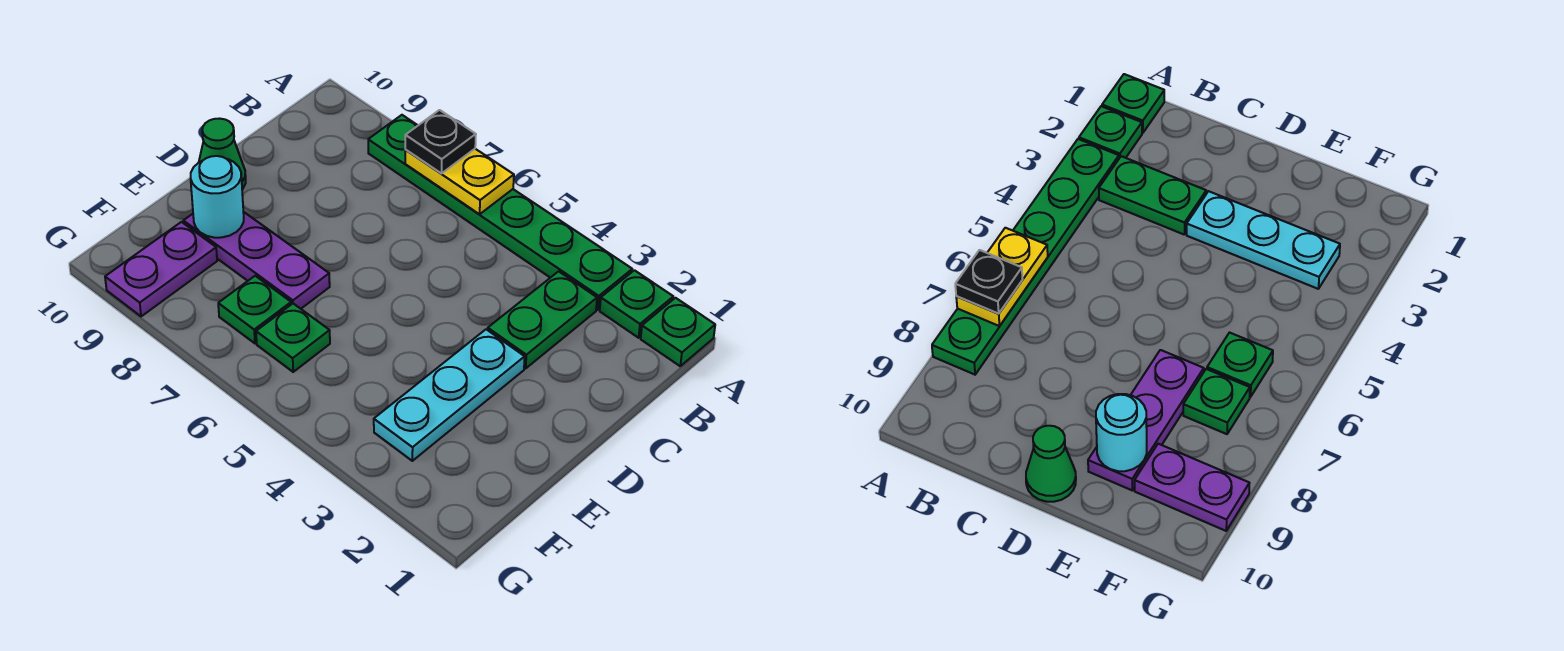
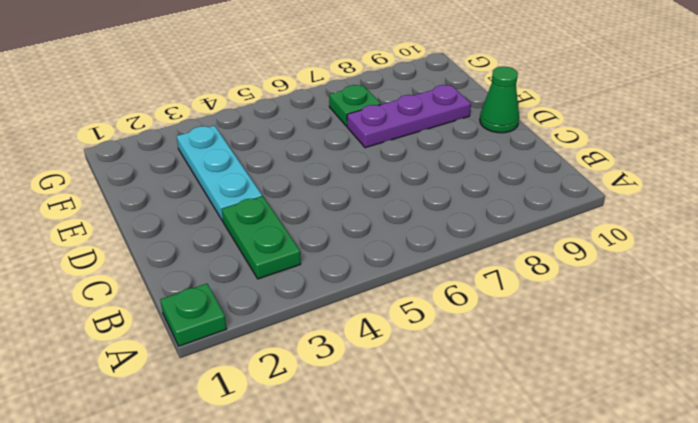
none -> green 1x1 plate [600,270,673,338]
none -> green 1x6 plate [368,115,632,310]
none -> green 1x1 plate [256,304,330,372]

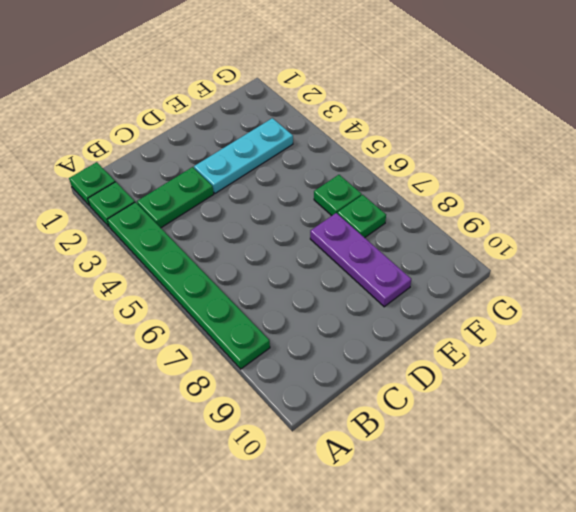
none -> green 1x1 cone [199,119,246,189]
none -> purple 1x2 plate [105,222,217,316]
none -> yellow 1x2 plate [405,149,514,214]

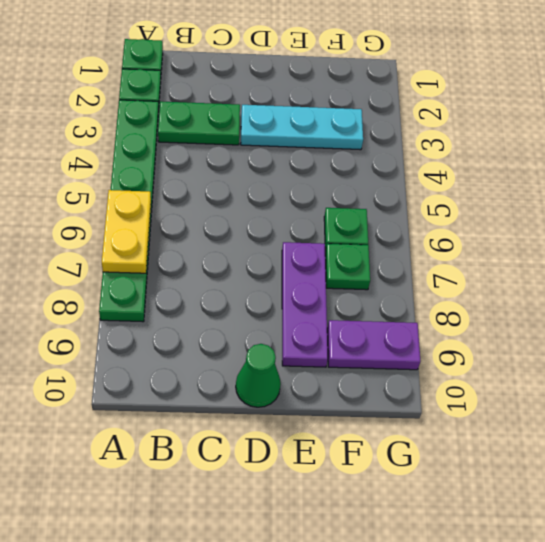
none -> cyan 1x1 round brick [191,156,244,238]
none -> black 1x1 plate [405,110,476,174]

